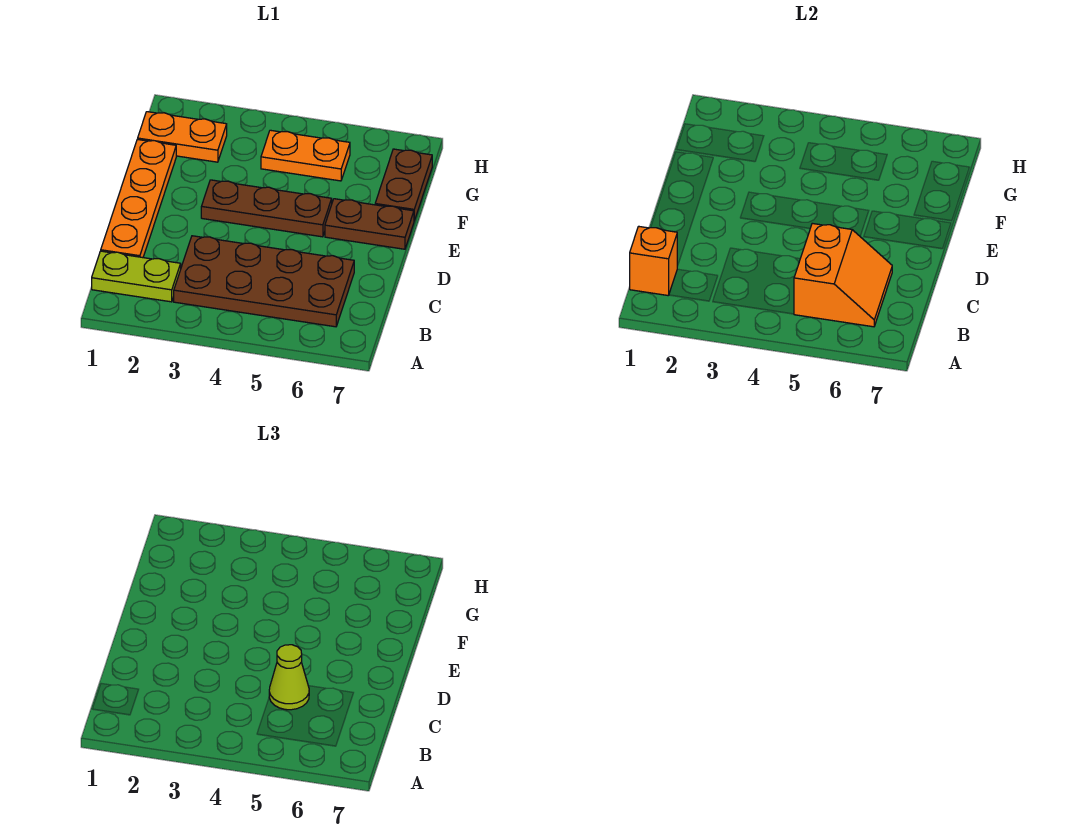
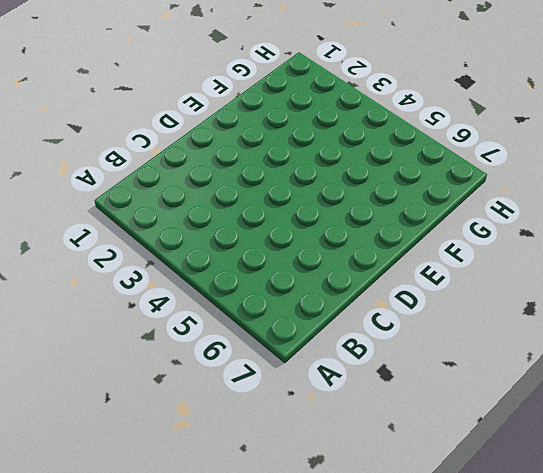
none -> lime 1x2 plate [92,251,181,302]
none -> brown 2x4 plate [174,236,354,327]

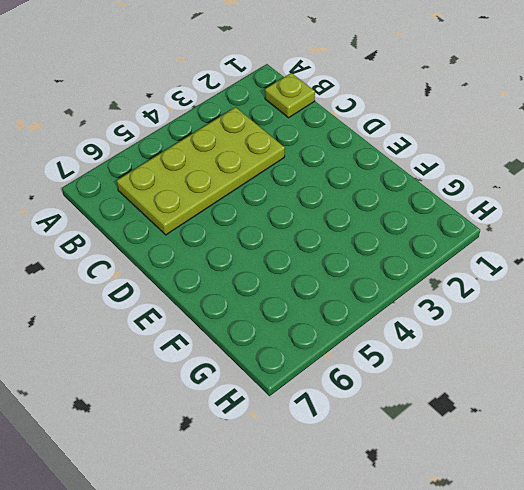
lime 1x1 plate [265,73,315,118] -> lime 1x2 plate [92,251,181,302]
lime 2x4 plate [117,107,285,235] -> brown 2x4 plate [174,236,354,327]
none -> orange 1x4 plate [101,139,176,258]
none -> brown 1x3 plate [201,180,332,237]

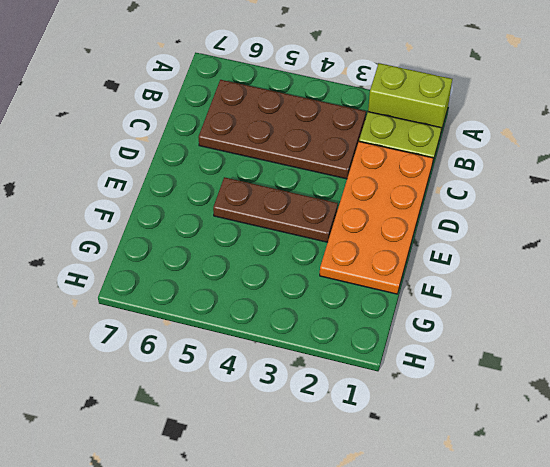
lime 1x2 brick [368,63,452,135] -> none
orange 2x4 plate [320,142,433,294] -> orange 1x4 plate [101,139,176,258]
none -> brown 1x2 plate [325,199,414,249]
none -> brown 1x2 plate [375,149,432,221]

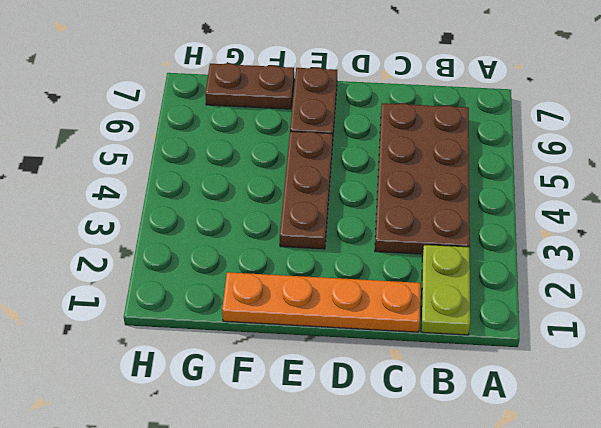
none -> orange 1x2 plate [138,112,227,162]
none -> orange 1x2 plate [261,130,350,181]

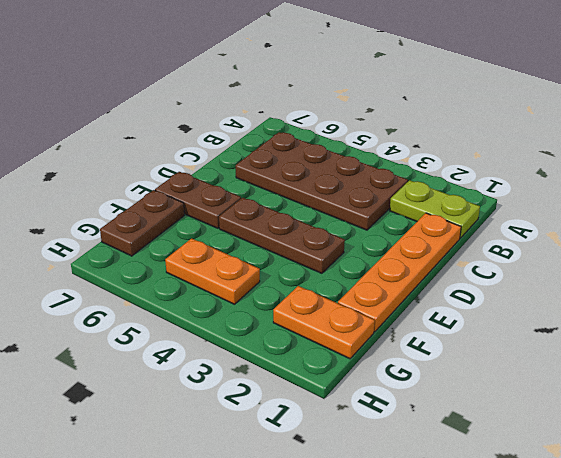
none -> orange 1x1 brick [630,226,677,296]
none -> orange 2x2 slope [794,223,892,327]

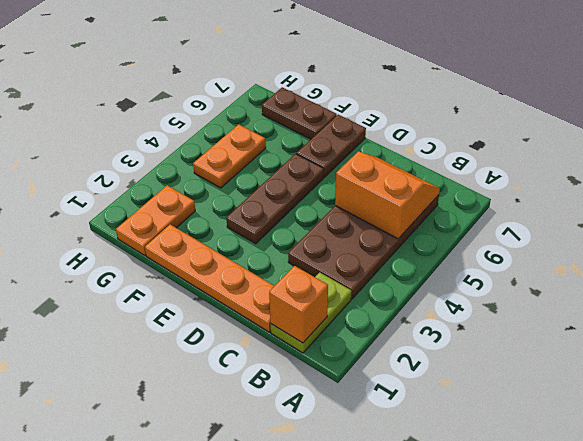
none -> lime 1x1 cone [269,645,309,710]

